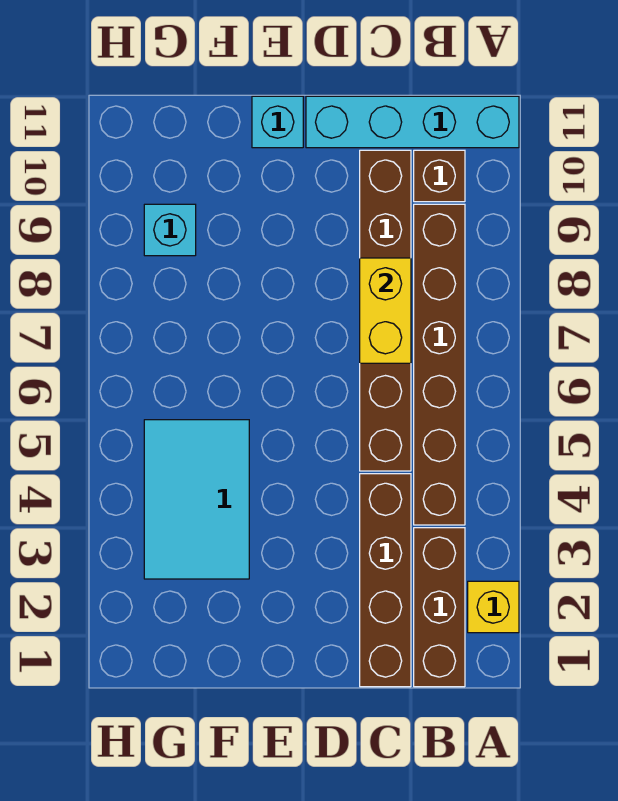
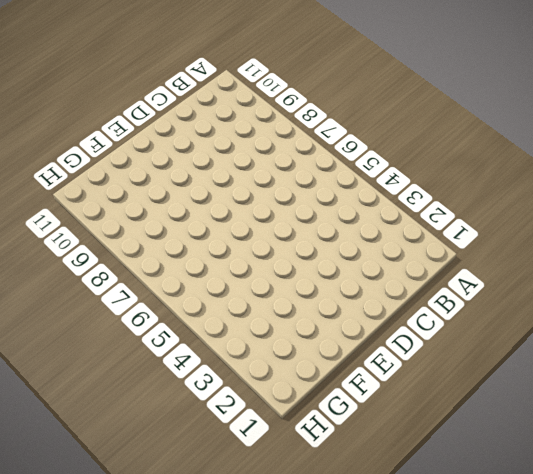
none -> yellow 1x1 brick [468,581,519,633]
none -> cyan 1x4 brick [306,96,519,148]

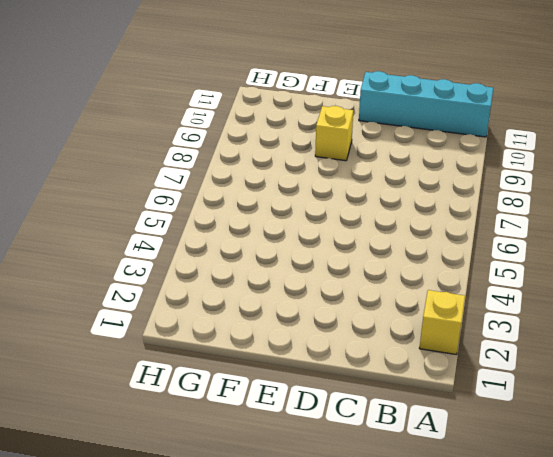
yellow 1x1 brick [315,106,353,161] -> none
none -> brown 1x3 brick [414,528,465,687]
none -> brown 1x6 brick [414,204,465,525]

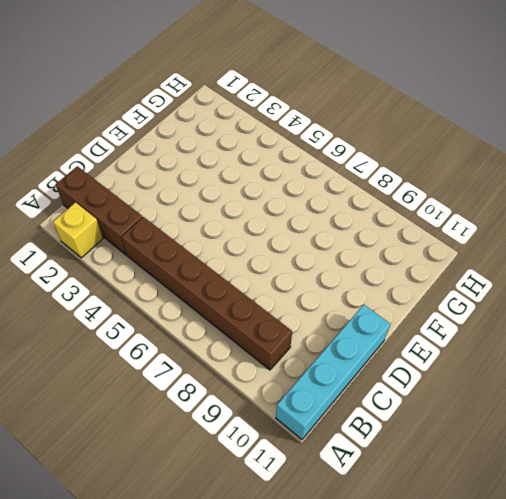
none -> brown 1x1 brick [414,150,465,202]
none -> brown 1x4 brick [360,474,411,687]

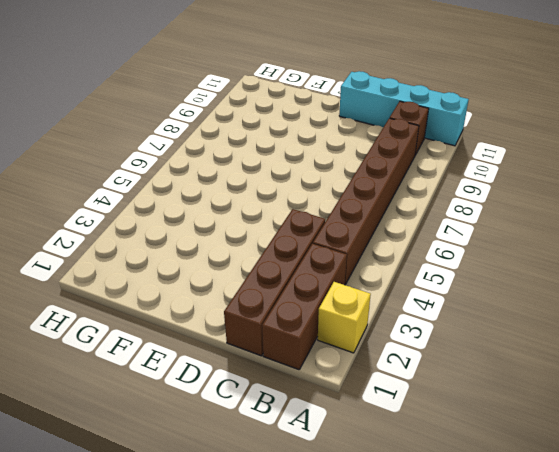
none -> brown 1x6 brick [360,150,411,471]
none -> cyan 1x1 brick [252,96,303,148]

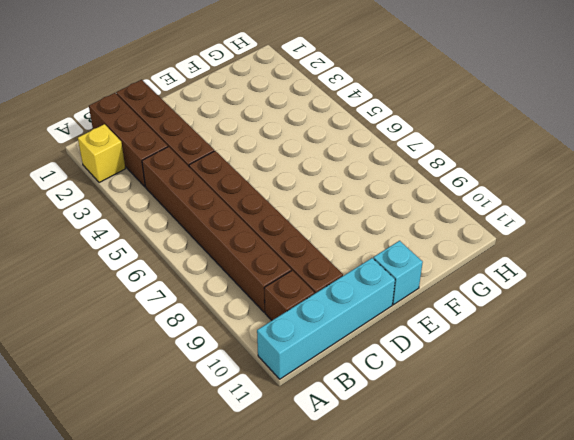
none -> cyan 2x3 tile [144,420,249,579]
none -> cyan 1x1 brick [144,204,196,256]

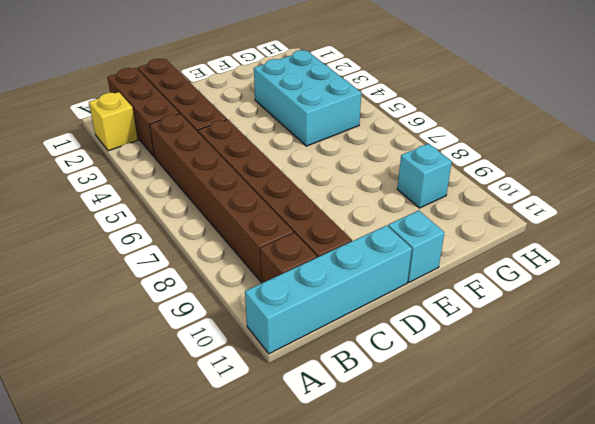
cyan 2x3 brick [254,50,361,146] -> cyan 2x3 tile [144,420,249,579]
none -> yellow 1x2 brick [360,258,411,363]

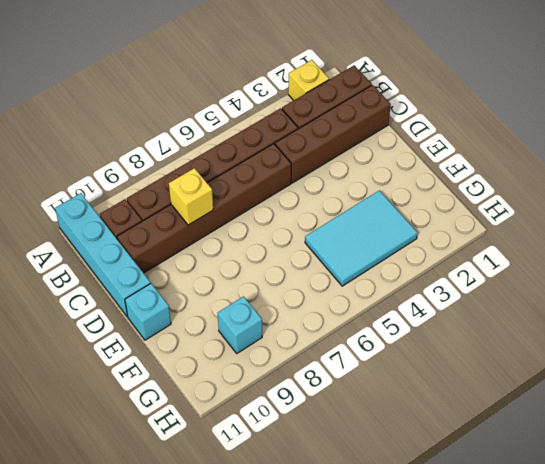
yellow 1x1 brick [169,168,213,225] -> yellow 1x2 brick [360,258,411,363]

